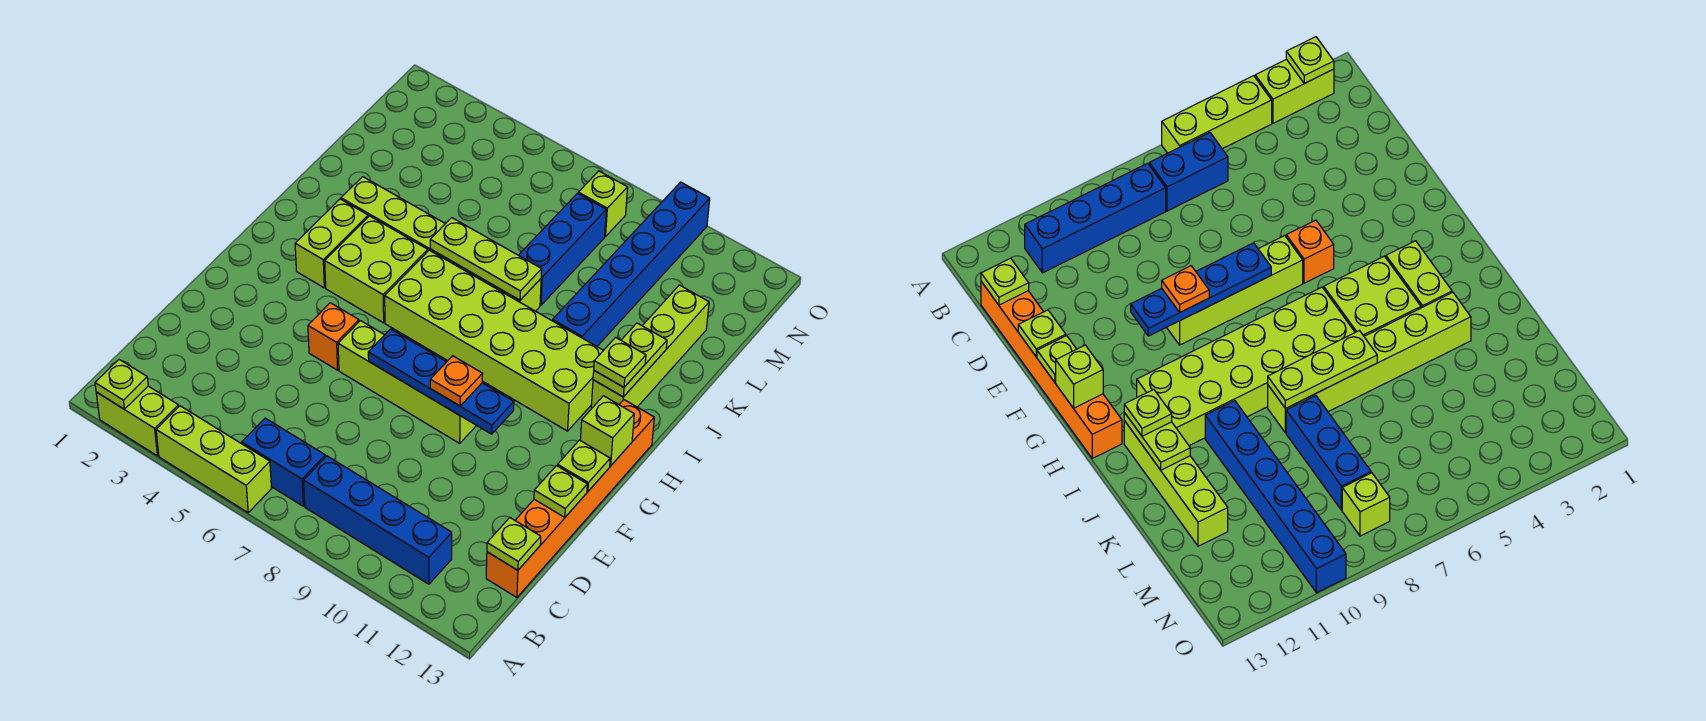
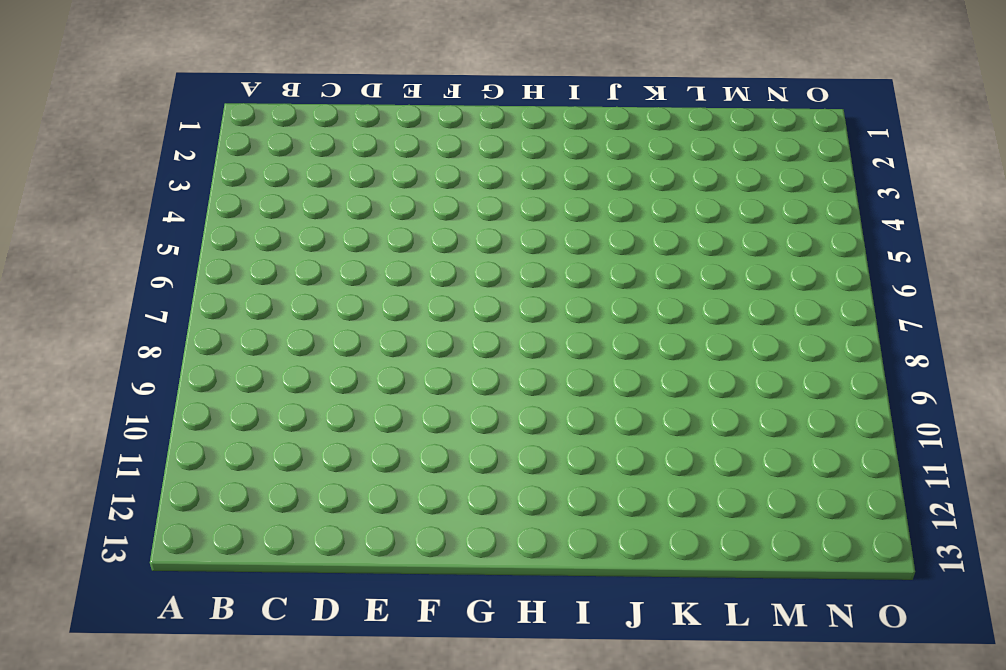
none -> lime 1x2 brick [96,386,179,456]
none -> lime 1x3 brick [156,406,272,513]
none -> blue 1x2 brick [242,418,325,506]

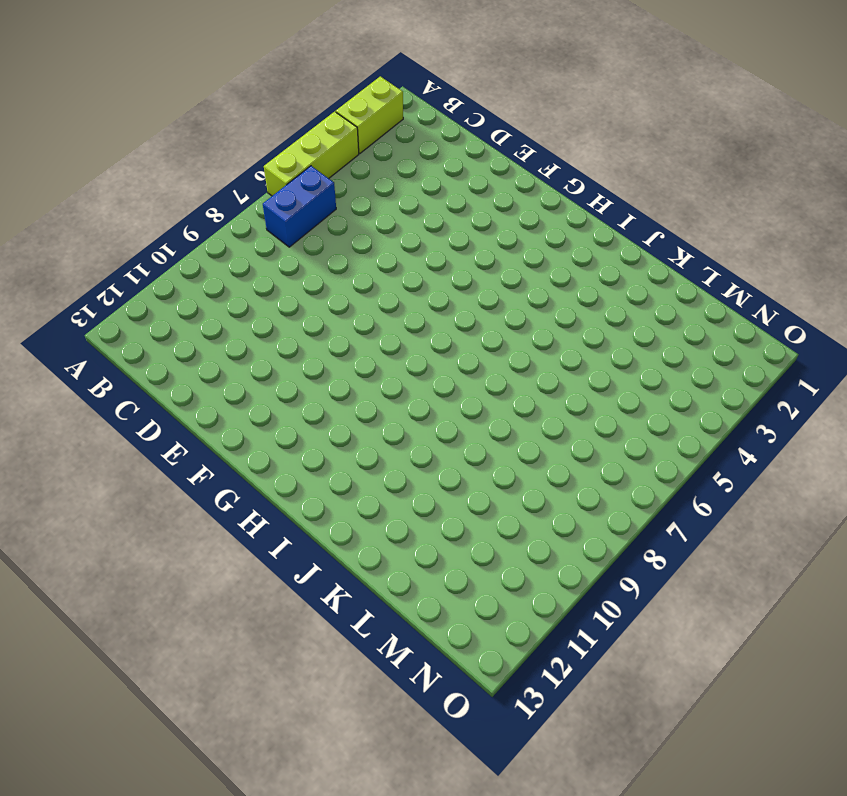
none -> blue 1x4 brick [304,456,452,584]
none -> orange 1x6 brick [486,400,654,597]
none -> orange 1x1 brick [308,303,359,370]

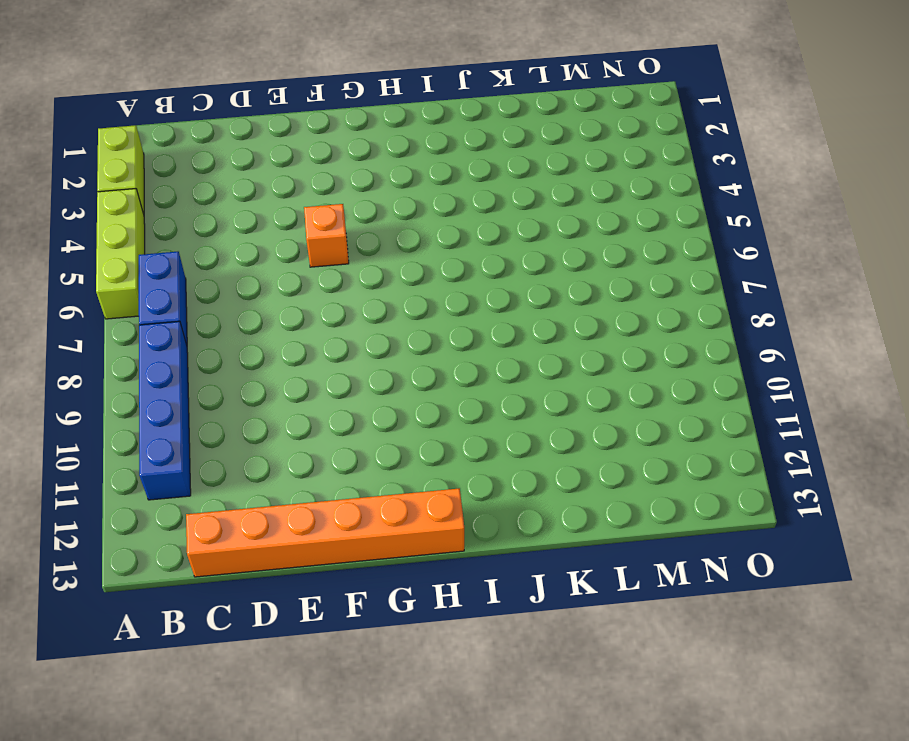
none -> lime 1x4 brick [338,321,476,443]
none -> lime 1x2 brick [295,199,368,288]
none -> lime 2x2 brick [325,216,428,323]

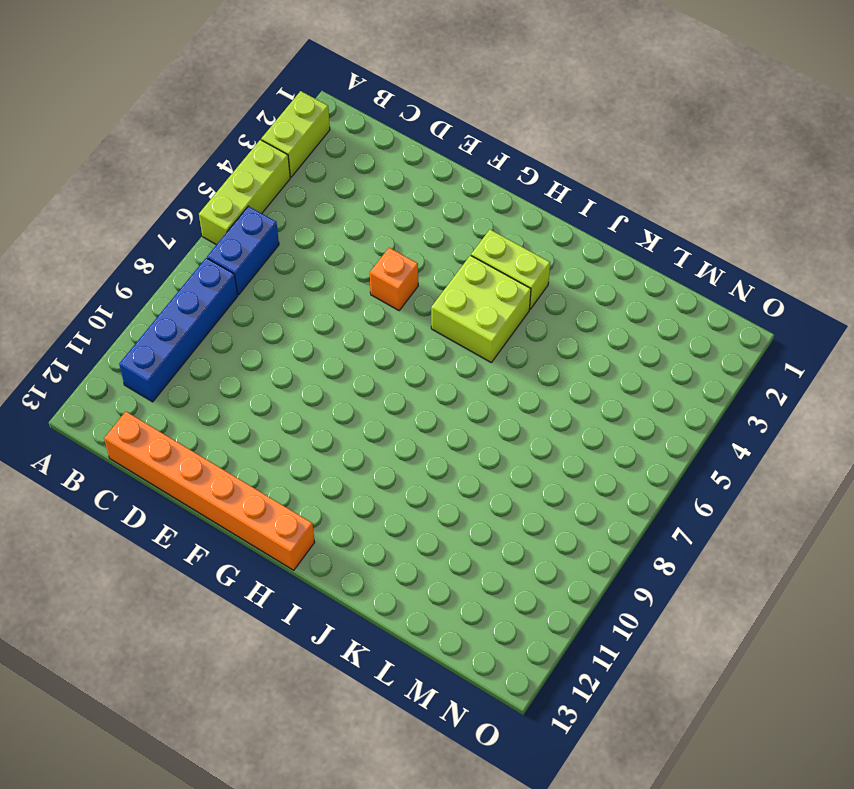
none -> lime 1x4 brick [338,321,476,443]
none -> lime 2x6 brick [385,250,604,431]
none -> lime 1x4 brick [591,285,709,408]

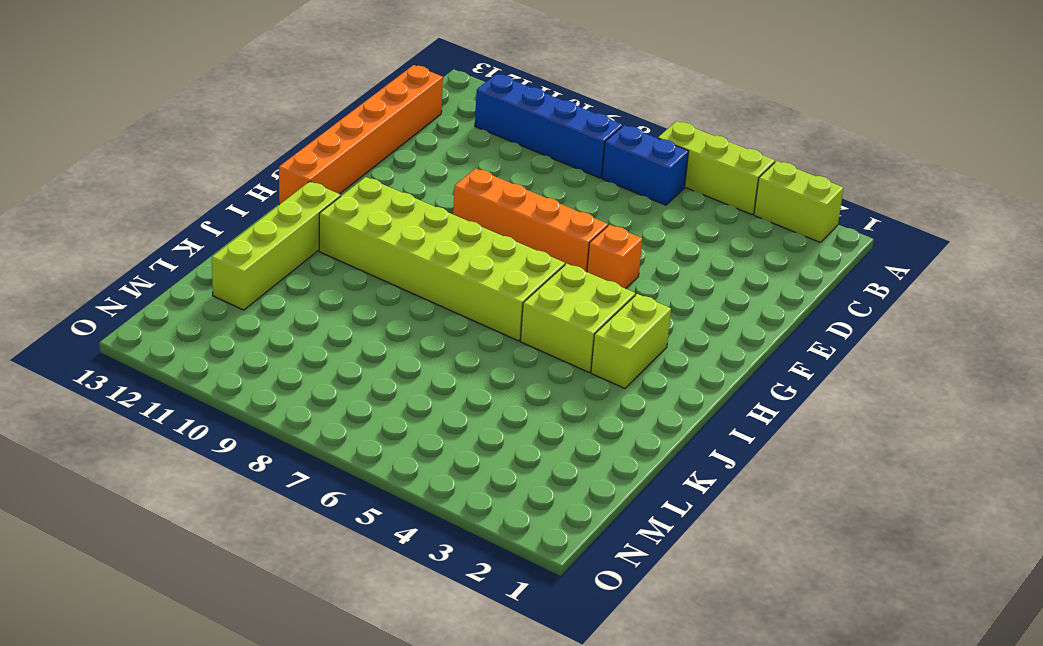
orange 1x4 brick [453,168,608,272] -> lime 1x4 brick [338,321,476,443]
none -> lime 1x6 brick [341,177,541,311]
none -> blue 1x6 brick [552,182,710,346]
none -> blue 1x3 brick [519,193,606,305]

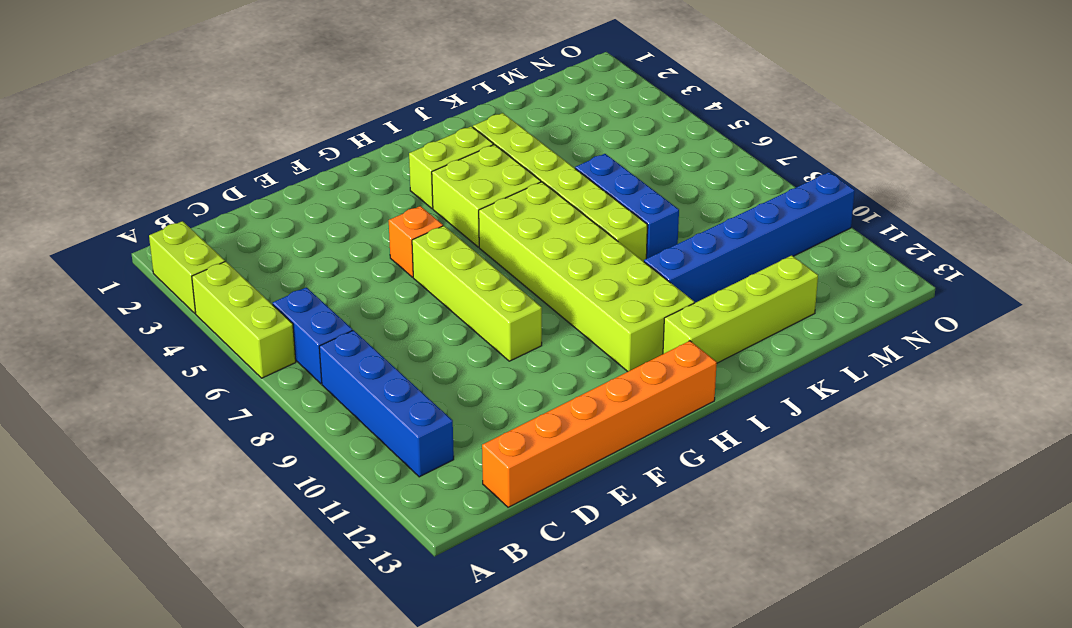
blue 1x3 brick [575,154,679,259] -> blue 1x3 brick turned to [519,193,606,305]
none -> lime 1x1 brick [578,171,628,237]
none -> lime 1x1 plate [95,360,148,409]
none -> lime 1x1 plate [487,518,541,570]

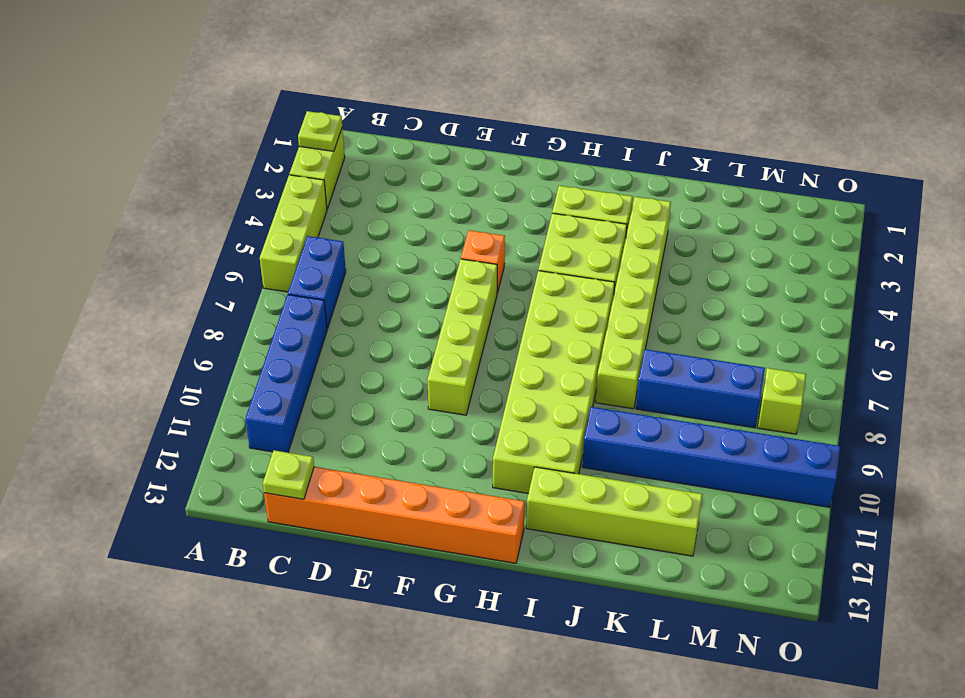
none -> lime 1x1 plate [534,466,587,517]
none -> blue 1x4 plate [368,329,514,434]
none -> lime 1x1 plate [558,440,610,491]

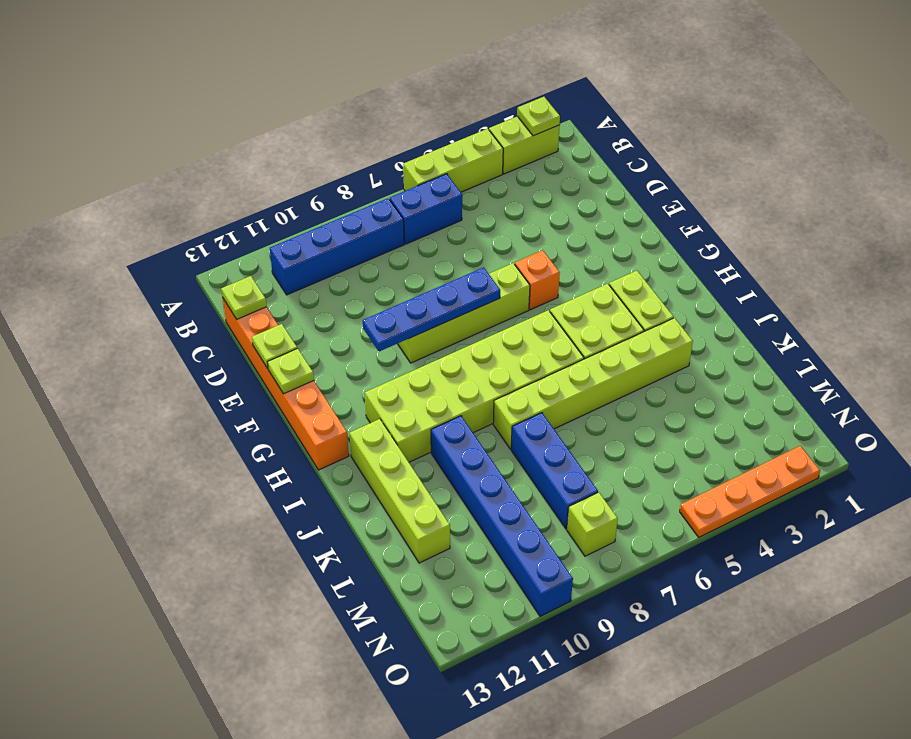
orange 1x4 plate [680,446,820,537] -> none
none -> lime 1x1 brick [580,396,634,466]
none -> lime 1x2 plate [593,323,667,397]
none -> lime 1x3 plate [430,218,542,300]

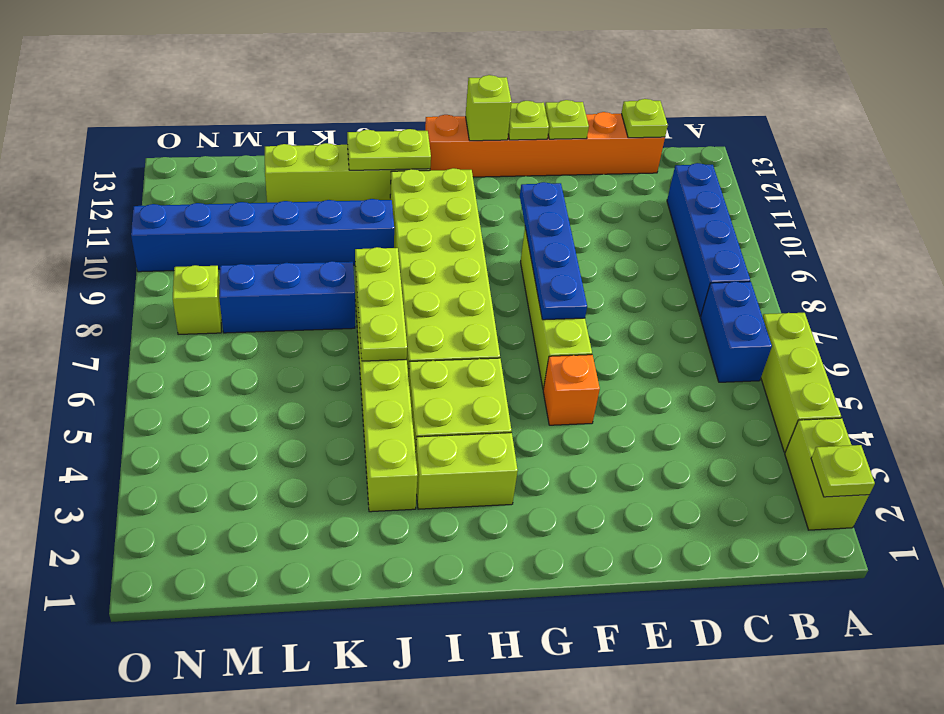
none -> orange 1x1 plate [430,356,483,406]
none -> lime 1x1 plate [594,338,646,387]

